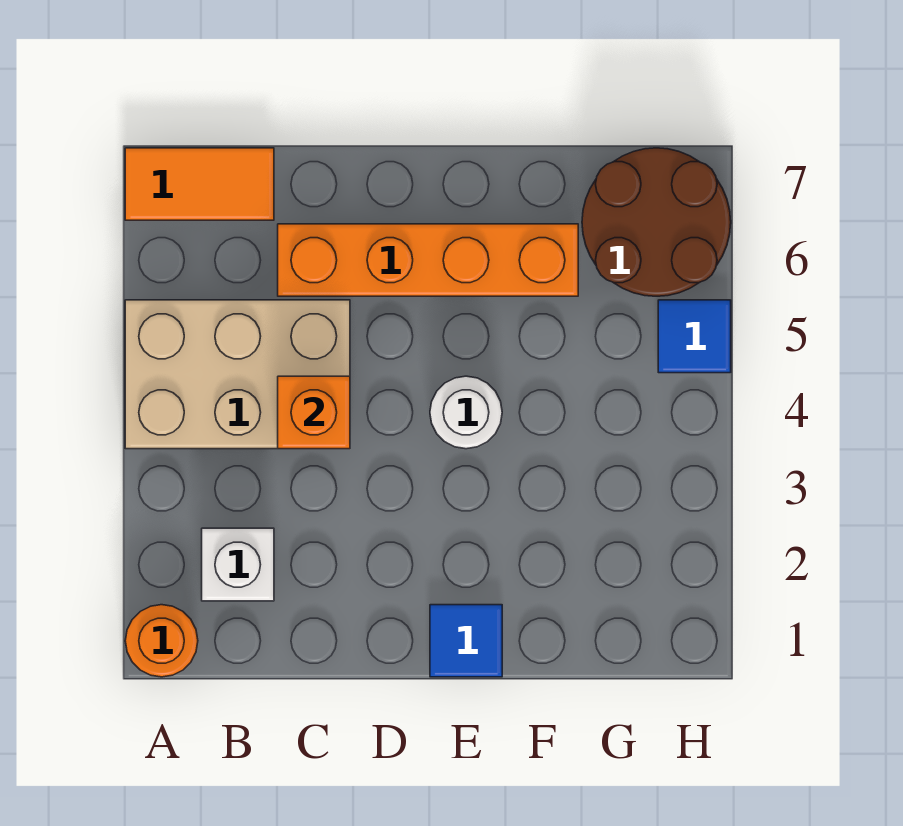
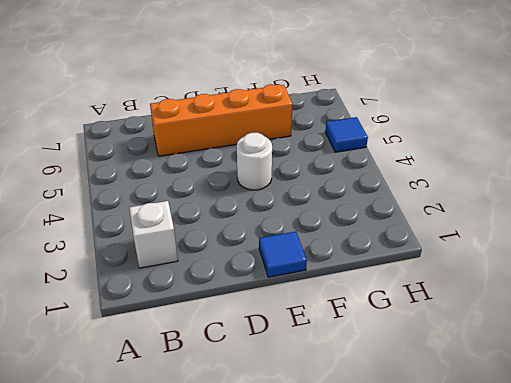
none -> orange 1x1 round brick [125,605,198,677]
none -> tan 2x3 brick [125,300,350,449]

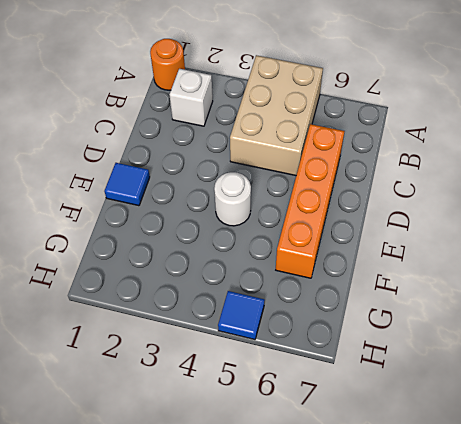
none -> orange 1x2 tile [125,148,274,220]
none -> brown 2x2 round brick [582,148,731,296]

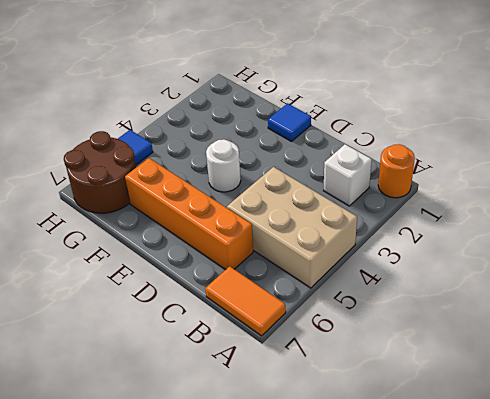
none -> orange 1x1 brick [278,376,350,449]

